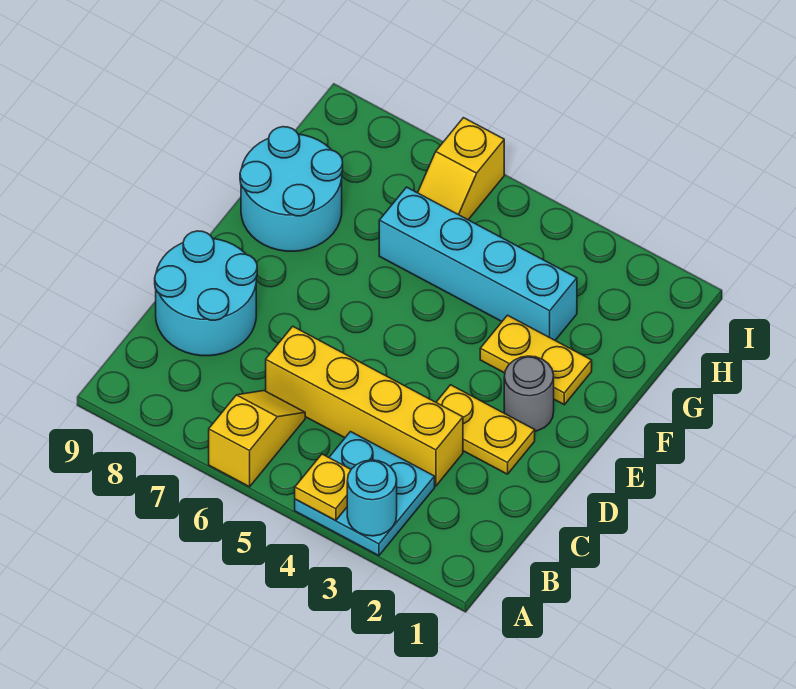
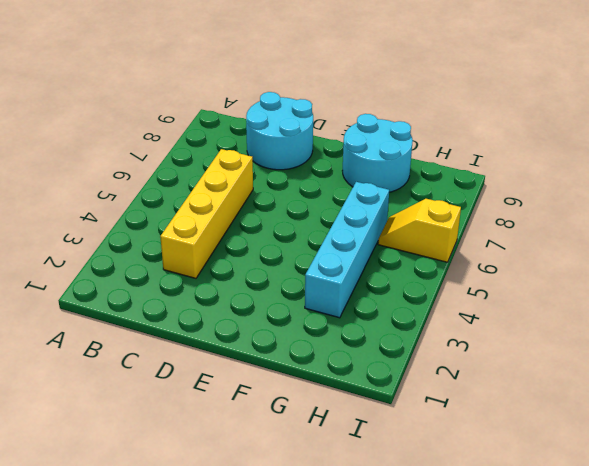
none -> cyan 2x2 plate [295,432,435,556]
none -> yellow 1x2 slope [209,391,305,487]
none -> yellow 1x2 plate [436,385,535,474]

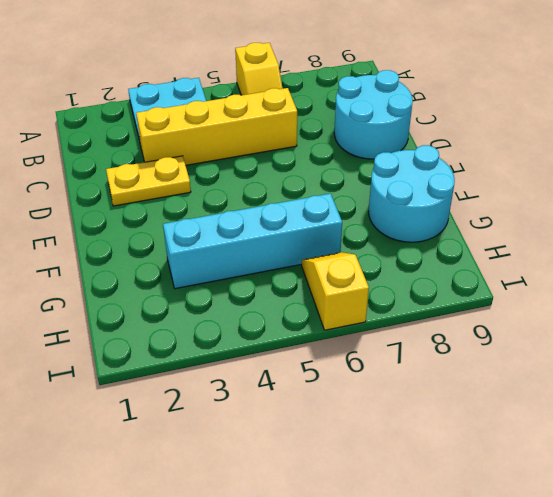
none -> grey 1x1 round brick [504,356,554,431]
none -> yellow 1x2 plate [480,315,592,405]
none -> cyan 1x1 round brick [347,460,397,536]

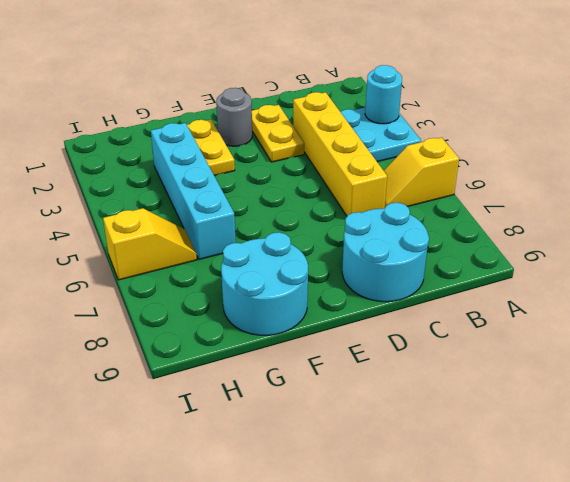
none -> yellow 1x1 plate [295,454,351,521]

